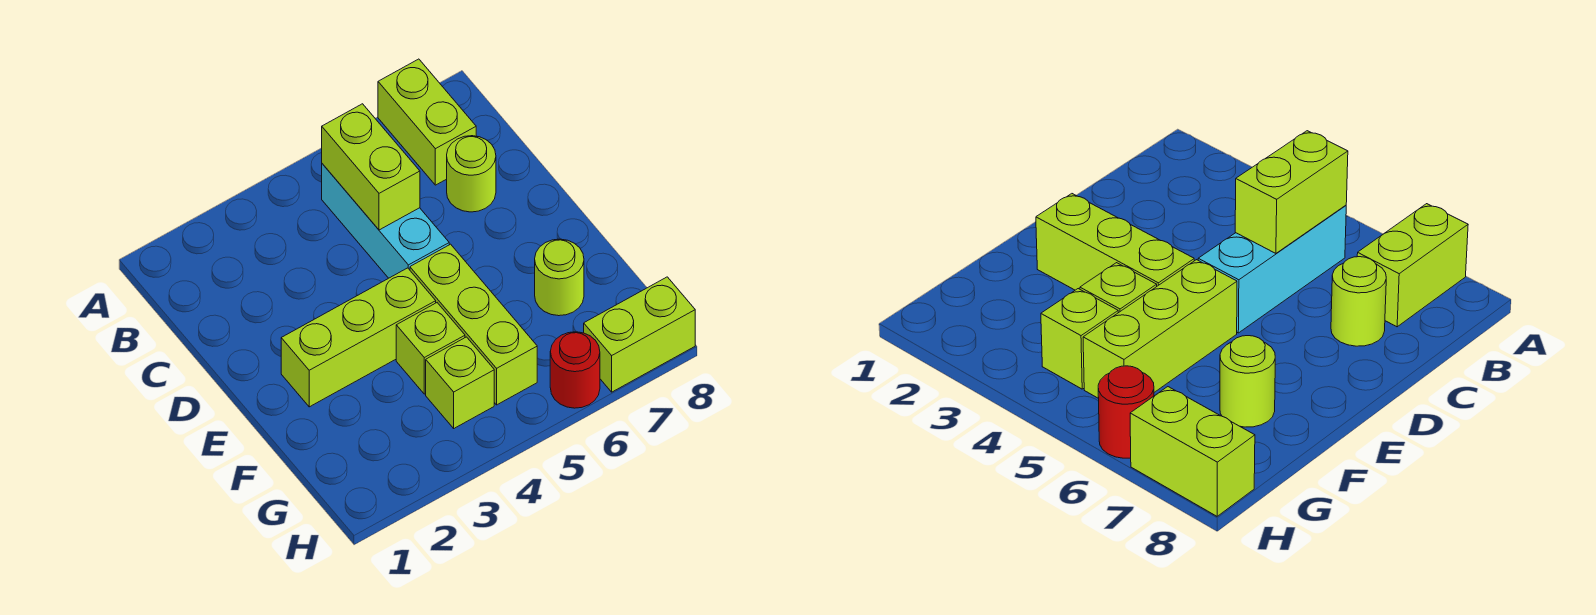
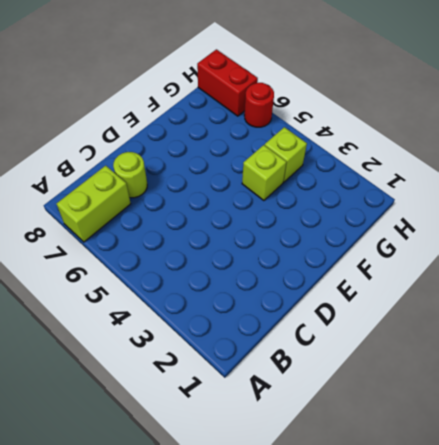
red 1x2 brick [197,49,258,116] -> lime 1x2 brick [584,277,695,392]
none -> cyan 1x3 brick [322,164,449,278]
none -> lime 1x3 brick [281,268,436,407]

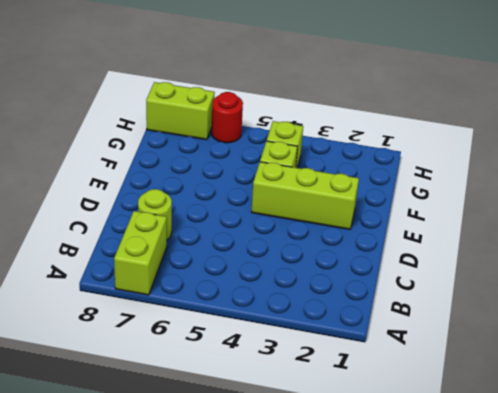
none -> cyan 1x3 brick [322,164,449,278]
none -> lime 1x3 brick [410,244,537,405]

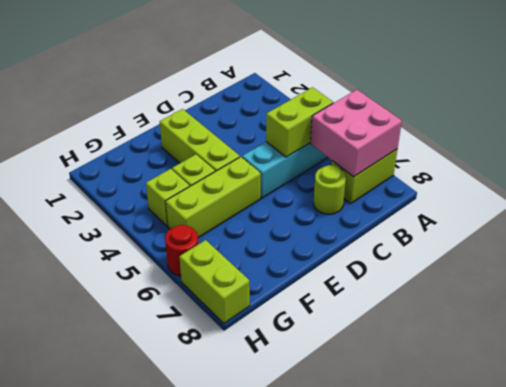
pink 2x2 brick [310,90,402,177] -> none
none -> lime 1x1 round brick [535,239,584,316]

